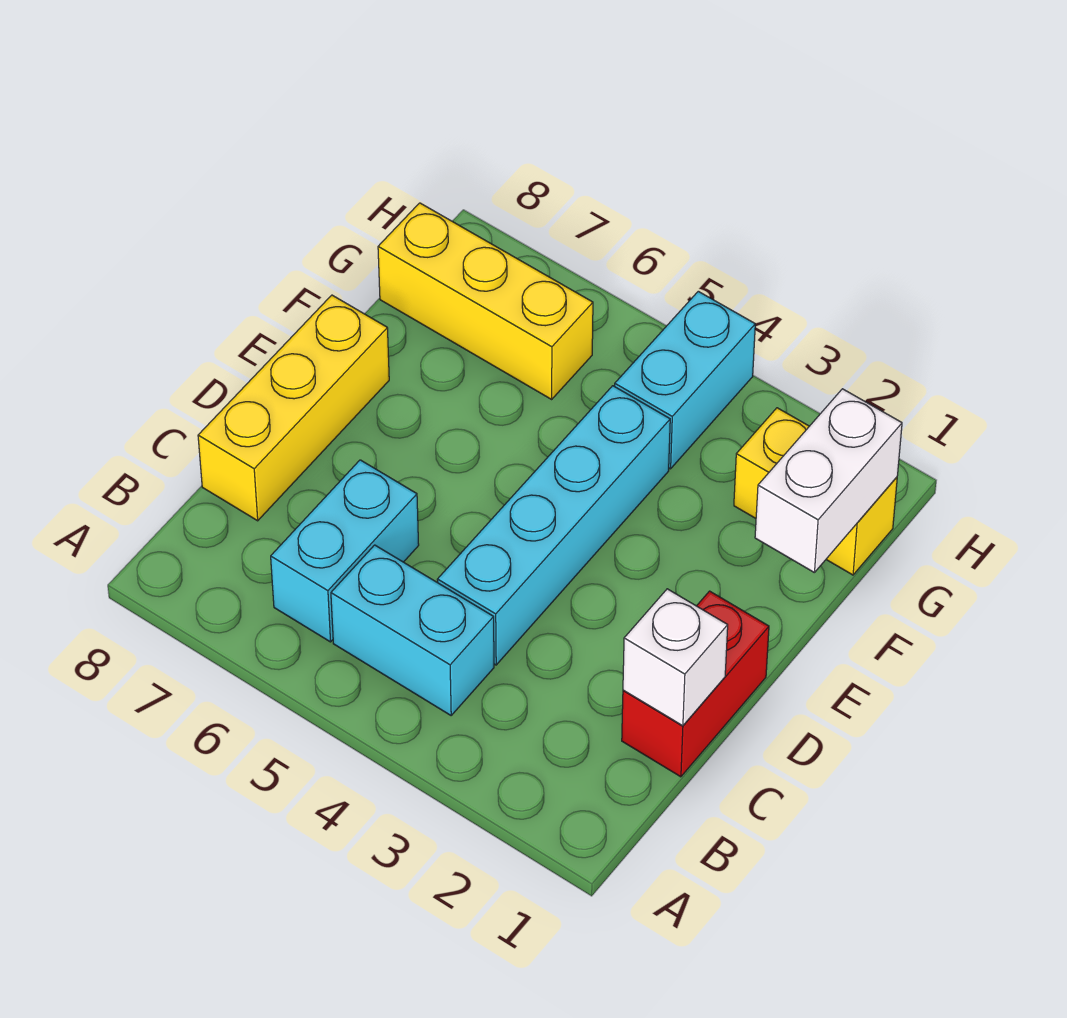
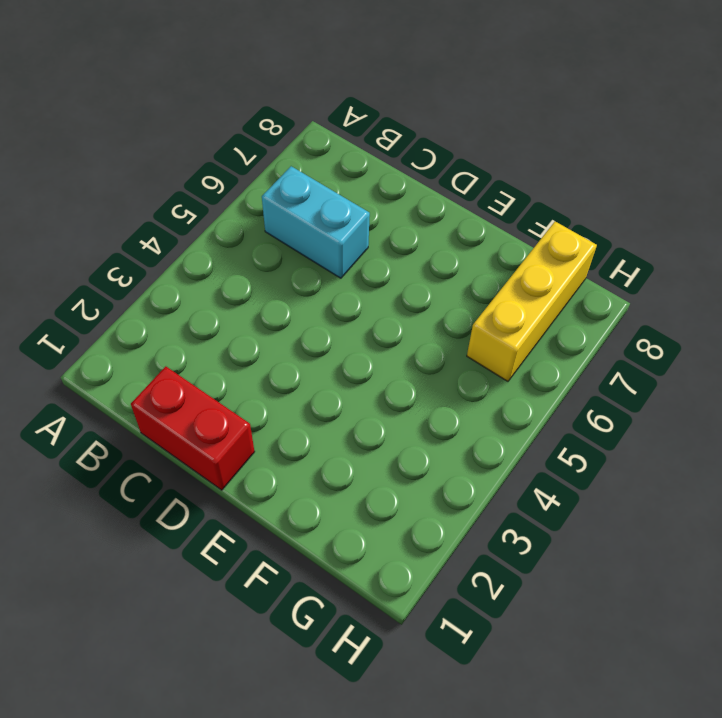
none -> cyan 1x2 brick [331,545,494,715]
none -> cyan 1x4 brick [437,386,670,665]

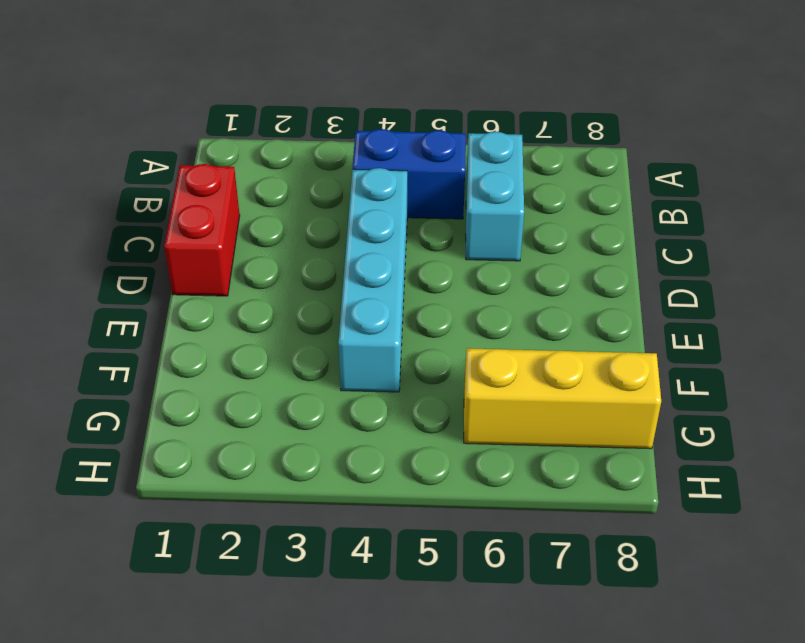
blue 1x2 brick [353,129,466,219] -> cyan 1x2 brick [331,545,494,715]
none -> yellow 1x3 brick [198,295,389,521]
none -> yellow 1x2 brick [734,408,897,575]

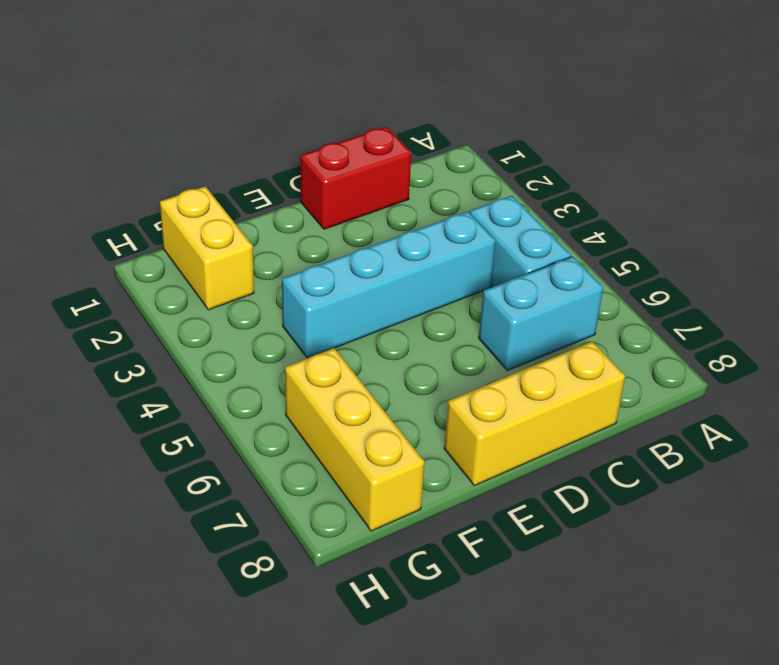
none -> cyan 1x2 brick [615,291,755,469]
none -> white 1x1 brick [623,589,728,726]

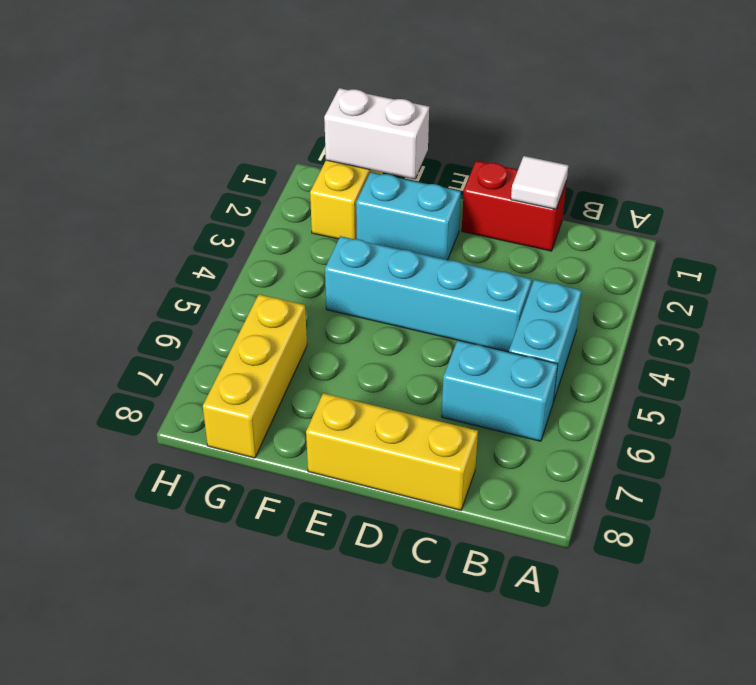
white 1x1 tile [511,156,568,209] -> white 1x1 brick [623,589,728,726]
cyan 1x2 brick [356,172,461,260] -> cyan 1x2 brick moved to [615,291,755,469]

